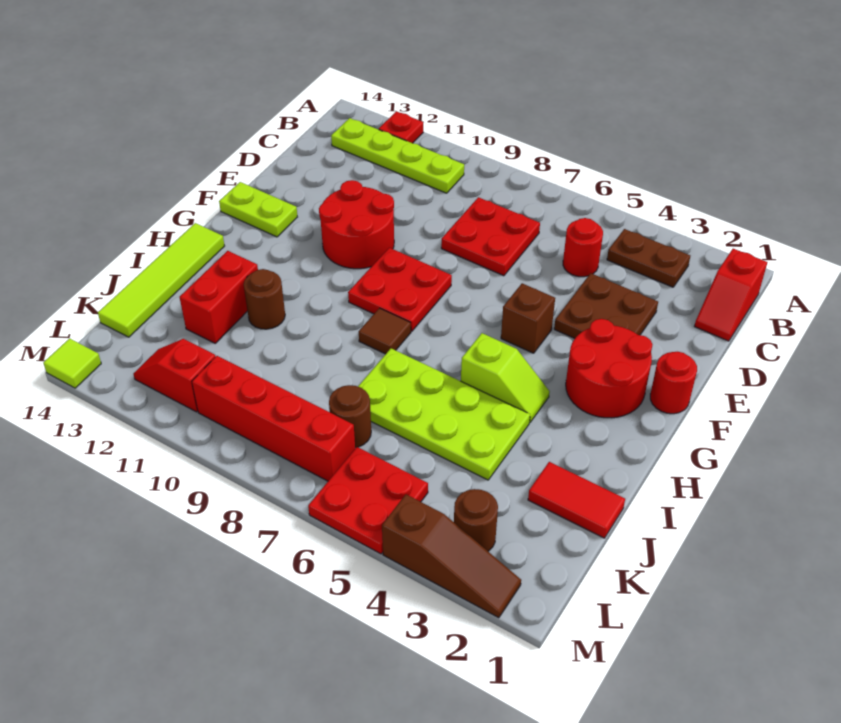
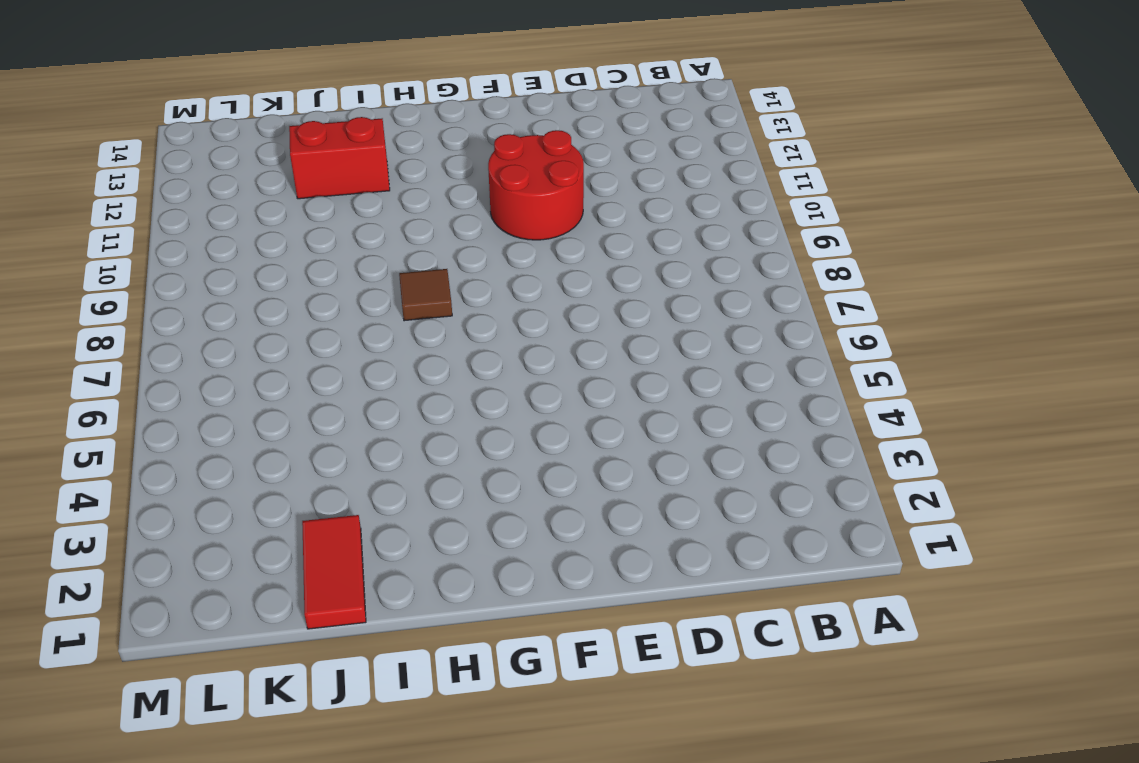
none -> red 1x1 plate [379,111,423,143]
none -> red 1x2 slope [694,249,767,341]
none -> brown 1x2 plate [607,229,690,287]

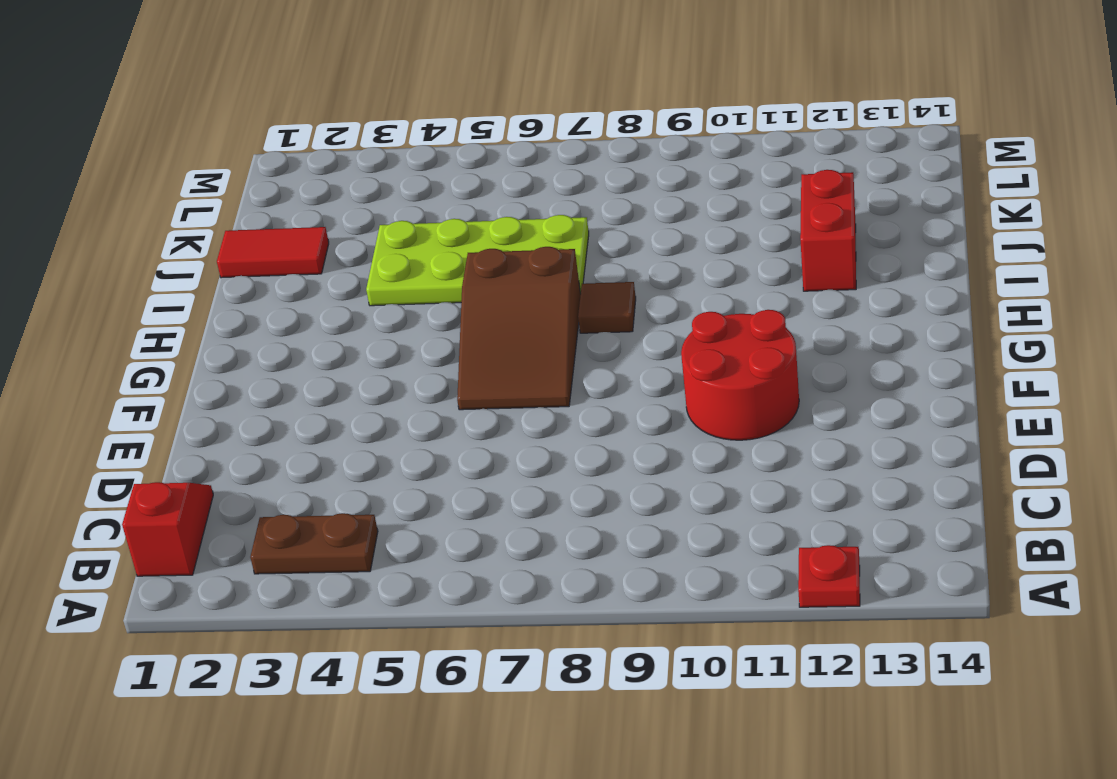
brown 2x3 slope [457,247,581,410] -> none
none -> lime 1x4 plate [331,118,464,193]
none -> red 1x1 round brick [563,218,603,277]
none -> red 2x2 plate [441,197,540,276]

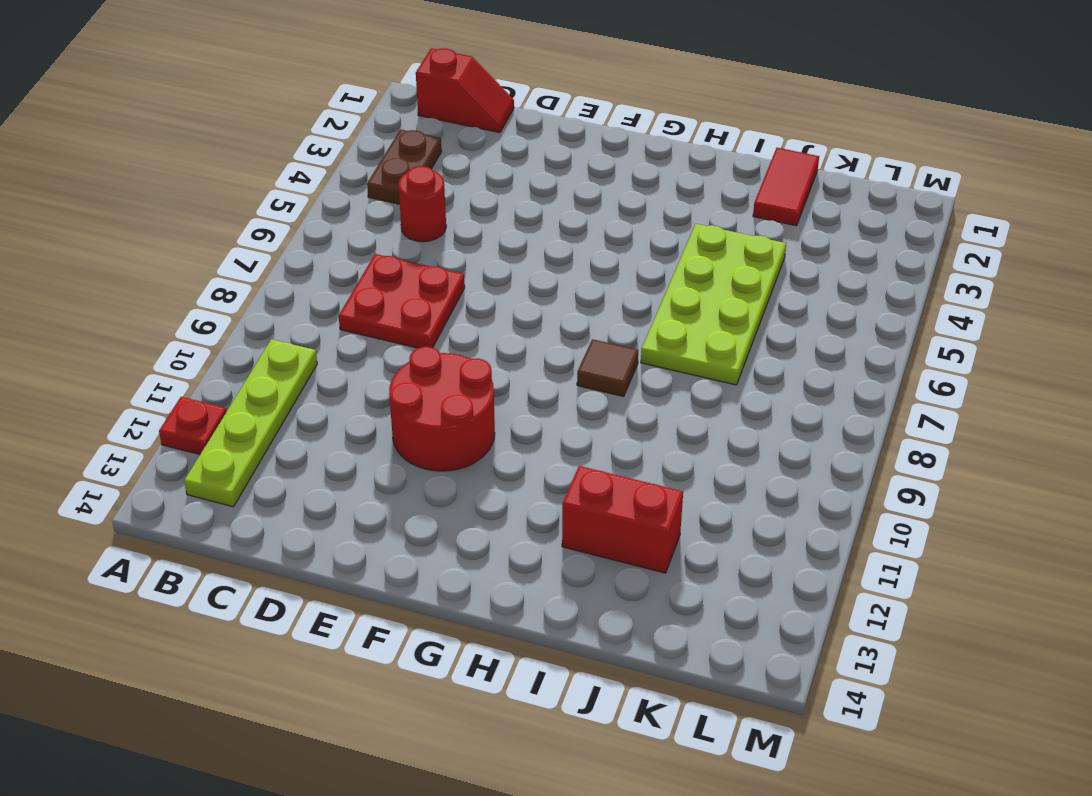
none -> brown 2x2 plate [554,273,658,339]
none -> red 1x1 round brick [650,352,697,414]
none -> red 2x2 round brick [566,319,653,418]

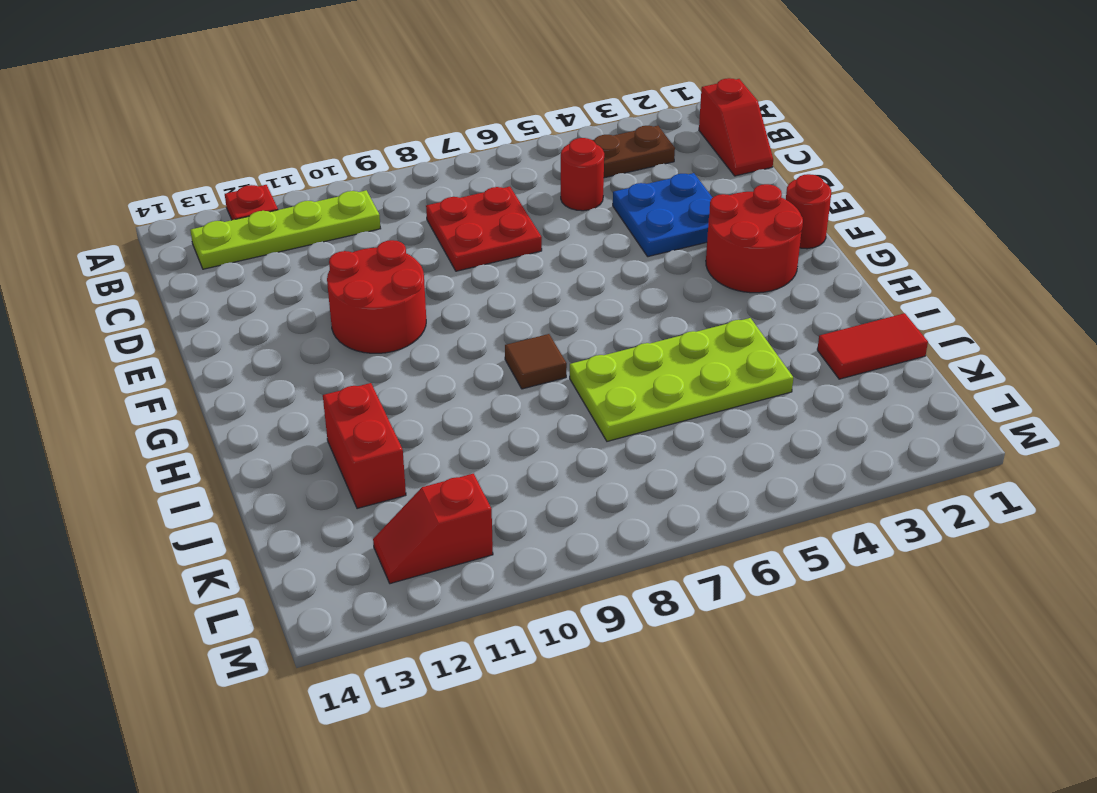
blue 2x2 plate [613,173,712,257] -> brown 2x2 plate [554,273,658,339]
none -> brown 1x1 brick [501,283,555,353]
none -> red 2x2 plate [348,248,452,331]
none -> lime 1x2 plate [219,182,297,237]

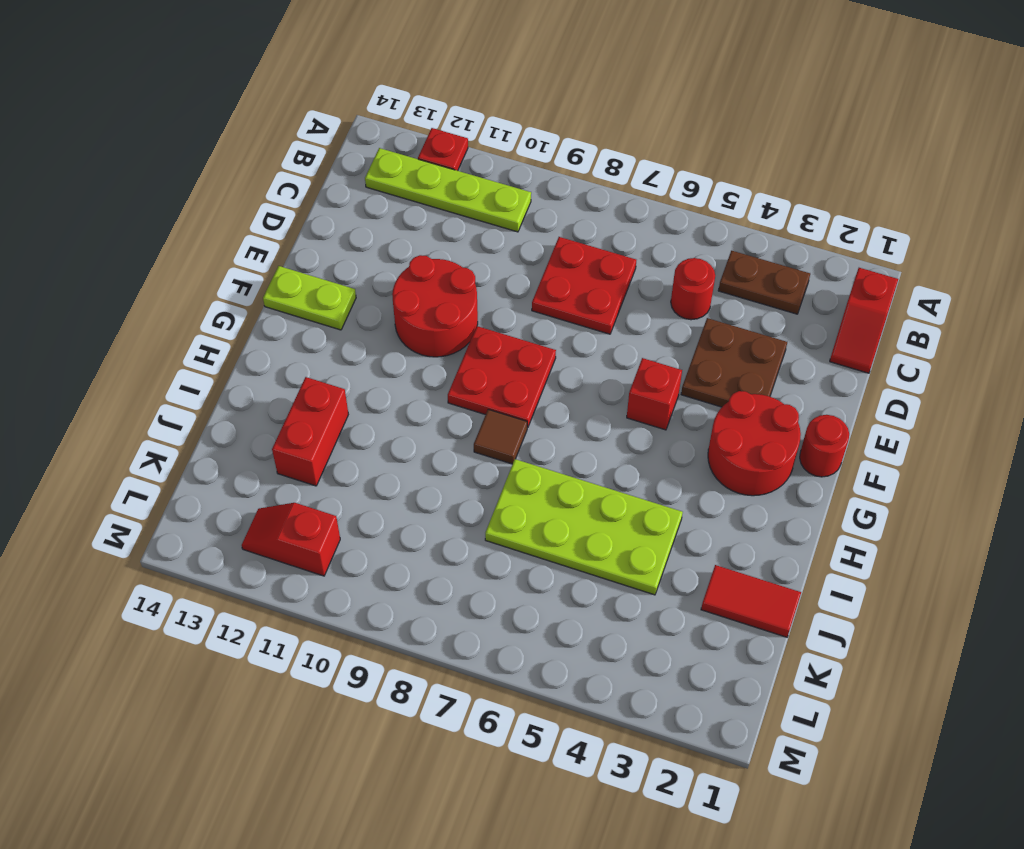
red 1x1 brick [627,358,682,430] -> brown 1x1 brick [501,283,555,353]
none -> lime 1x2 slope [461,333,550,423]
none -> lime 1x4 tile [98,223,224,337]
none -> brown 1x1 round brick [244,269,285,329]

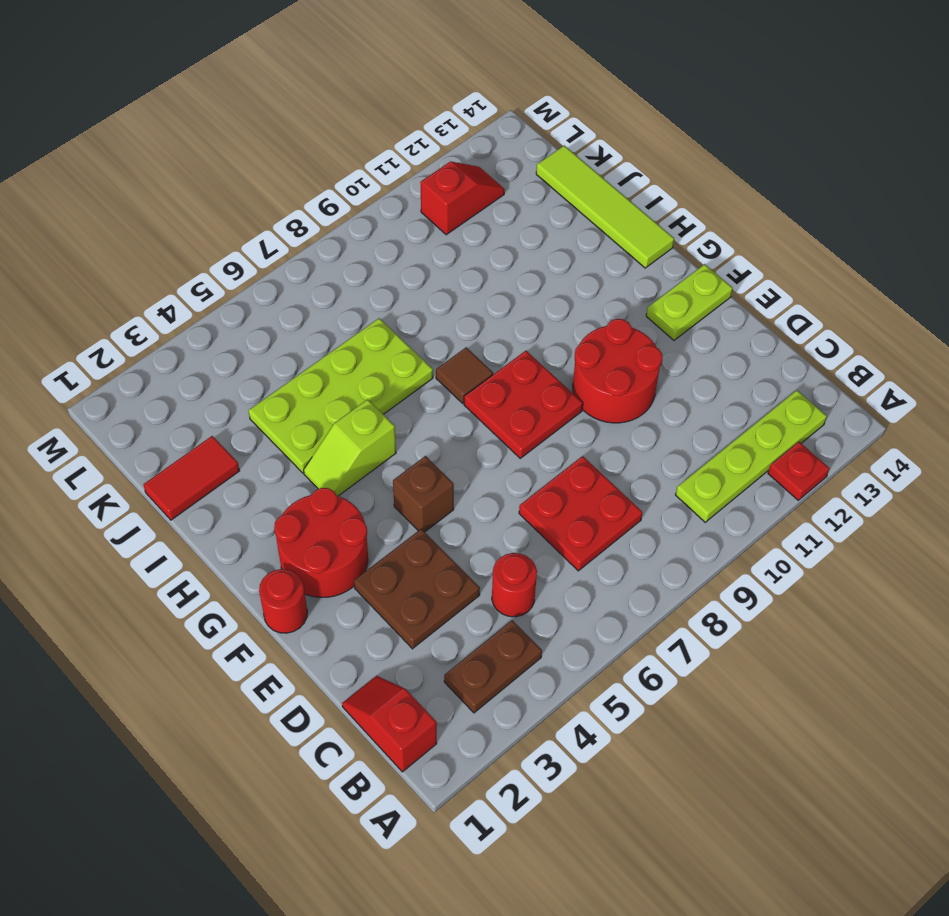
none -> brown 1x1 round brick [244,269,285,329]
none -> red 1x2 brick [180,251,258,343]
none -> brown 1x1 round brick [329,385,371,448]

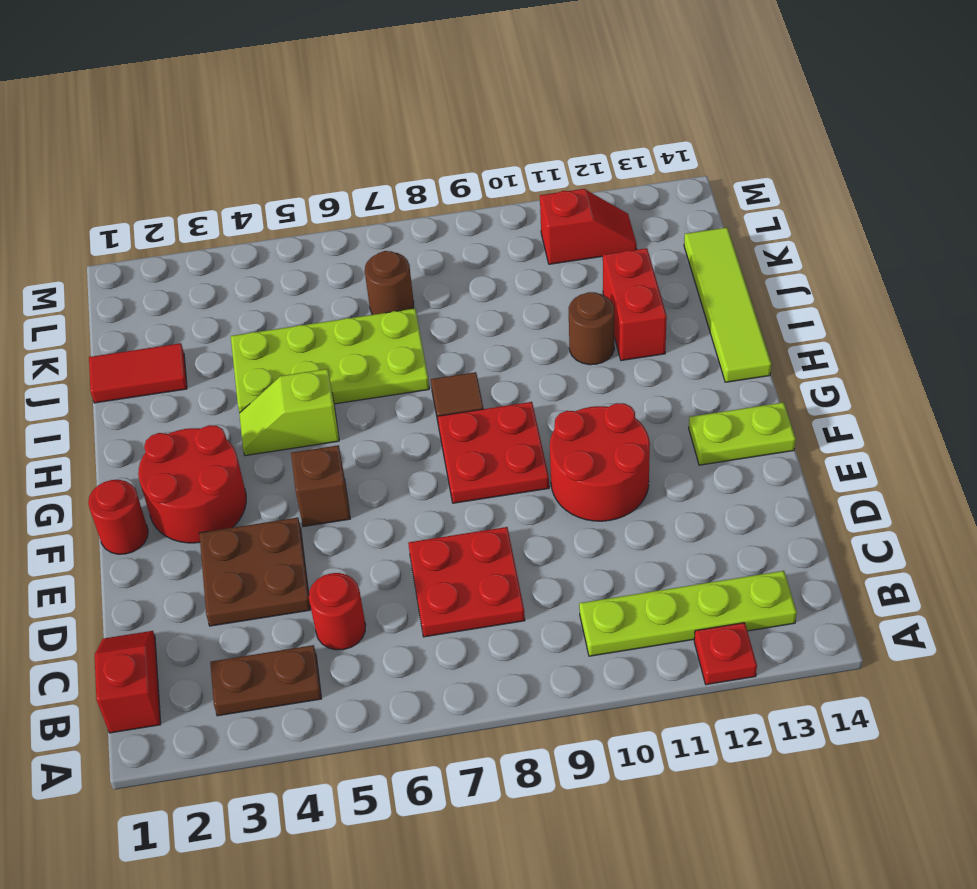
none -> brown 1x1 round brick [454,489,498,551]
none -> red 2x2 plate [308,447,428,554]
none -> red 1x4 brick [192,356,355,481]

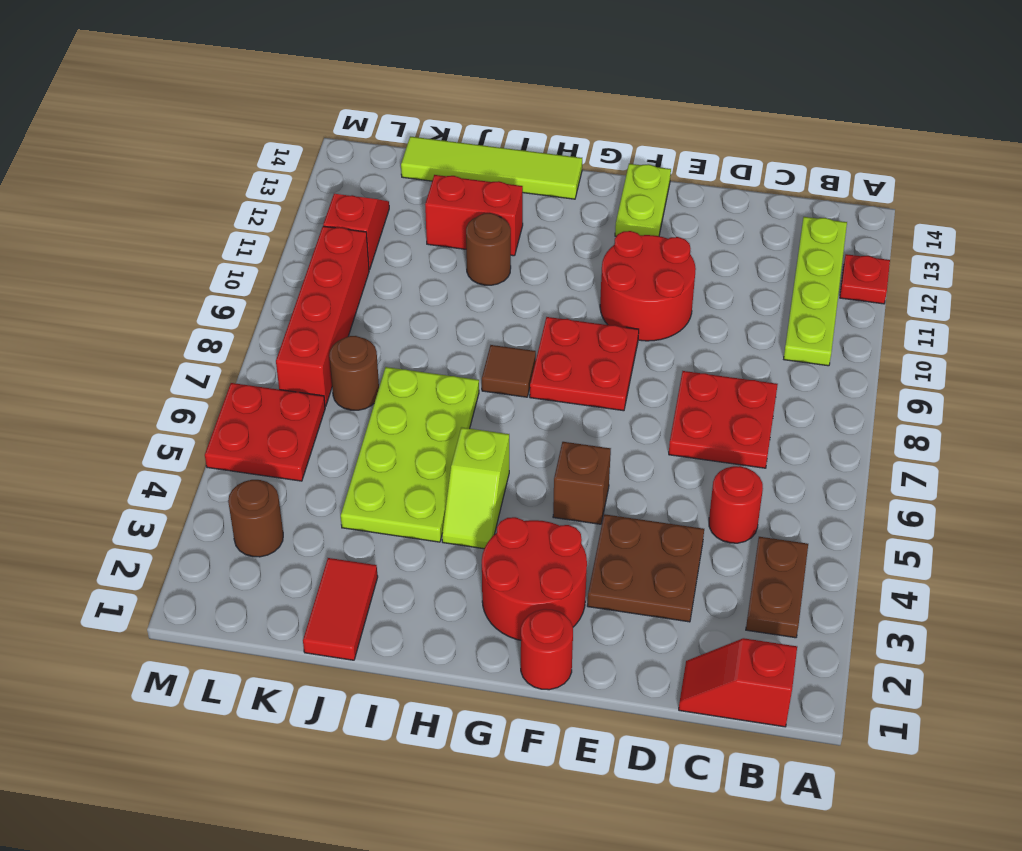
none -> brown 1x3 slope [382,495,521,618]
none -> lime 1x1 tile [43,338,101,388]

